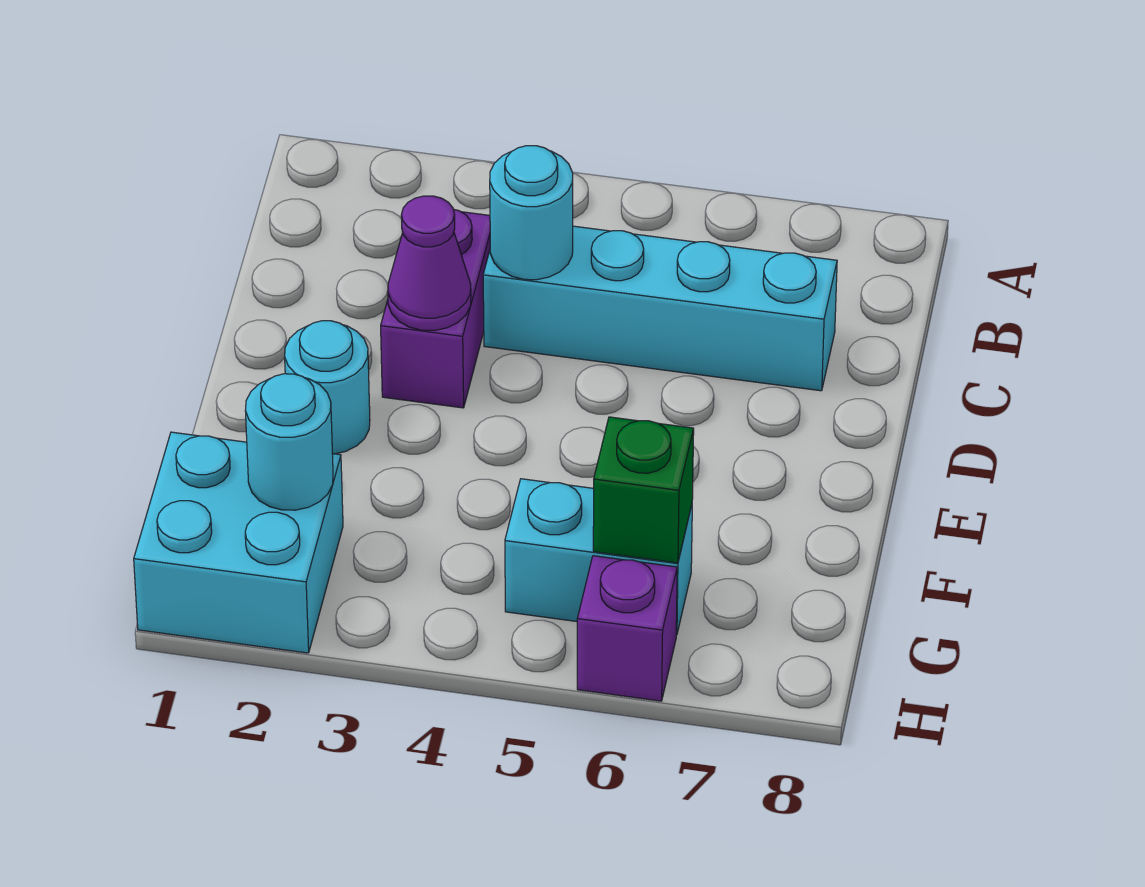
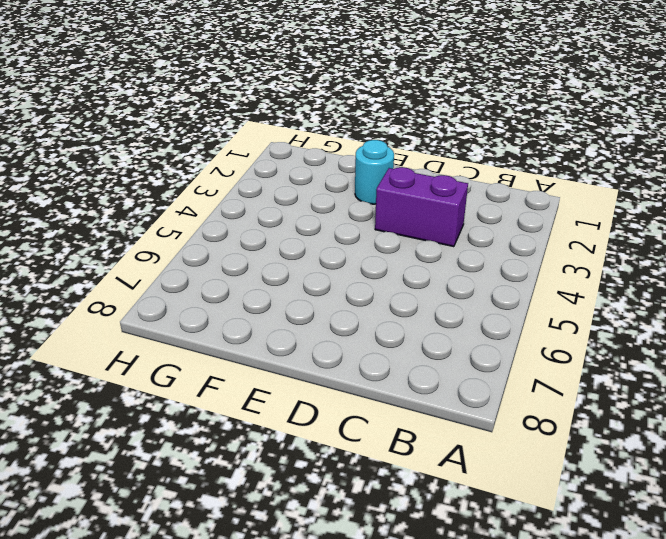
none -> cyan 1x4 brick [483,226,837,391]
none -> cyan 2x2 brick [134,432,343,653]

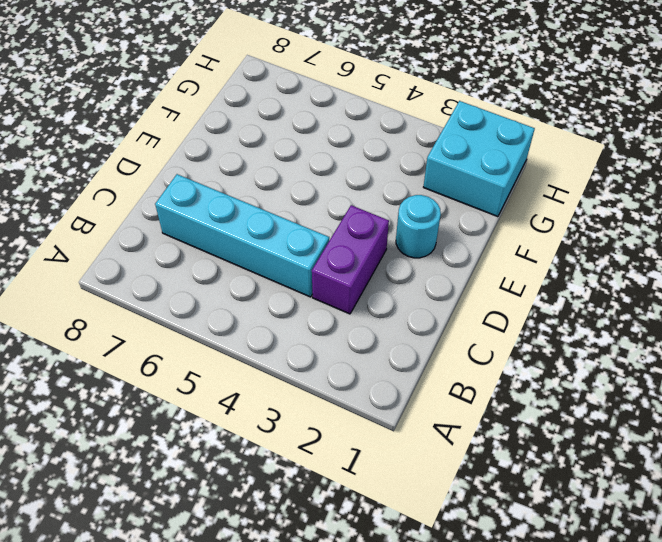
none -> cyan 1x2 brick [505,479,692,635]
none -> purple 1x1 brick [577,556,677,701]

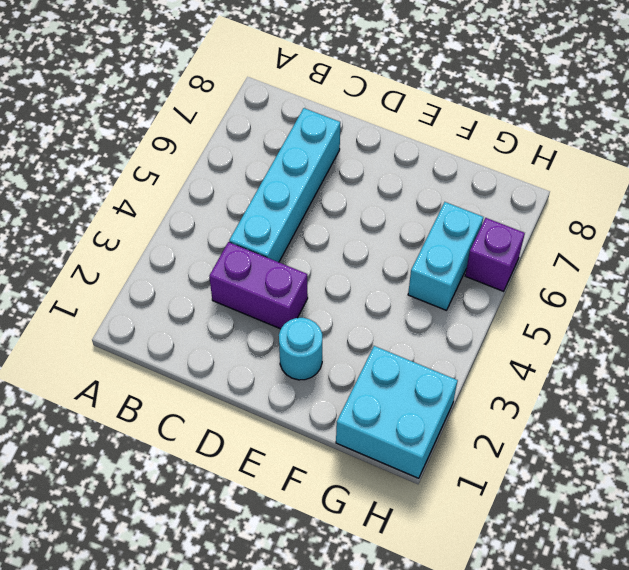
none -> cyan 1x1 round brick [490,146,573,280]
none -> purple 1x1 cone [388,196,471,330]

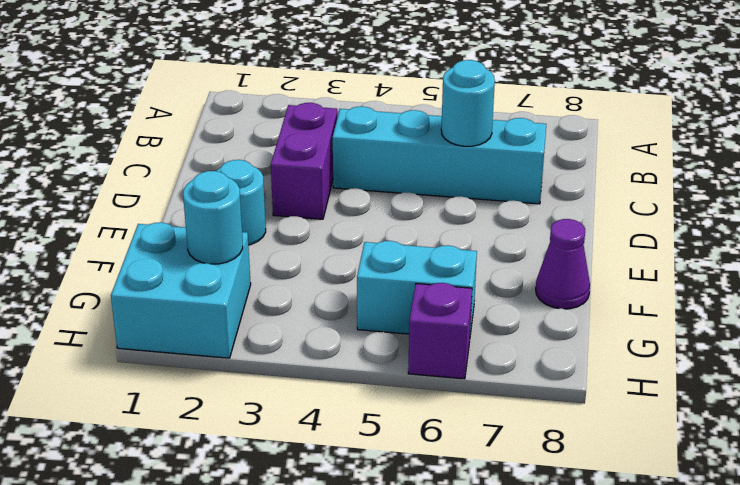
cyan 1x1 round brick [441,60,495,146] -> cyan 1x1 round brick moved to [490,146,573,280]
purple 1x1 cone [536,219,590,309] -> purple 1x1 cone moved to [388,196,471,330]
none -> green 1x1 brick [593,417,694,563]

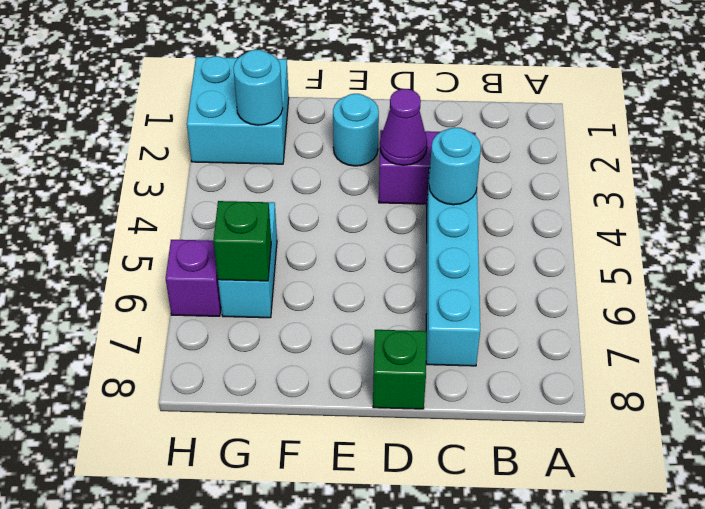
green 1x1 brick [373,330,426,409] -> none

